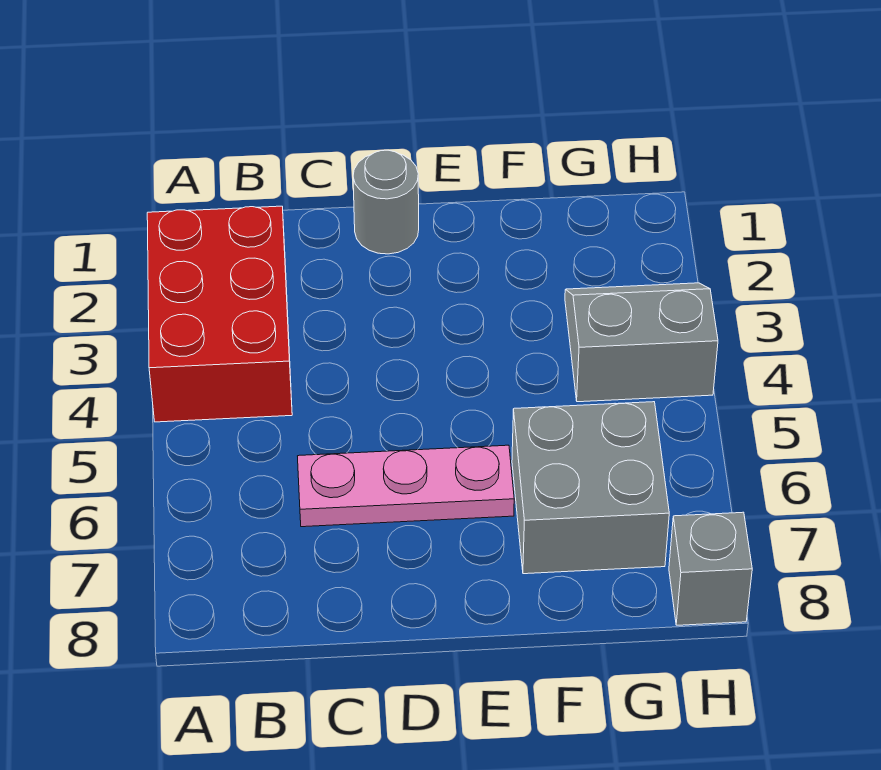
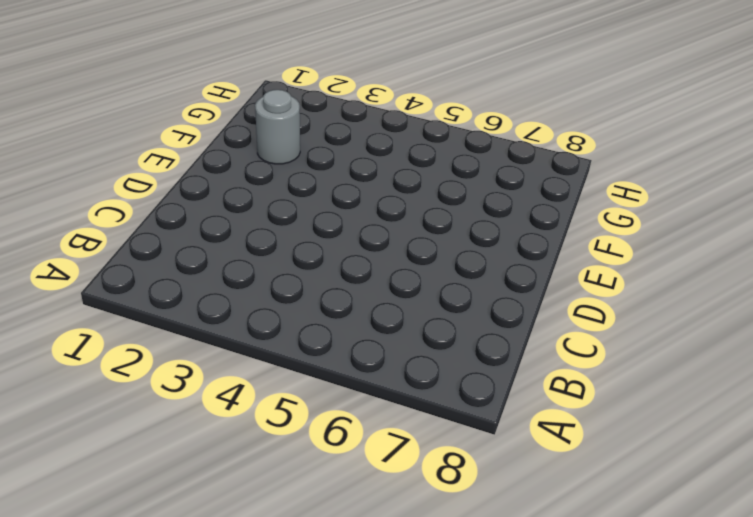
grey 1x1 round brick [255,90,300,164] -> grey 1x1 round brick moved to [353,150,419,254]
none -> red 2x3 brick [147,206,292,422]
none -> pink 1x3 plate [298,445,514,527]

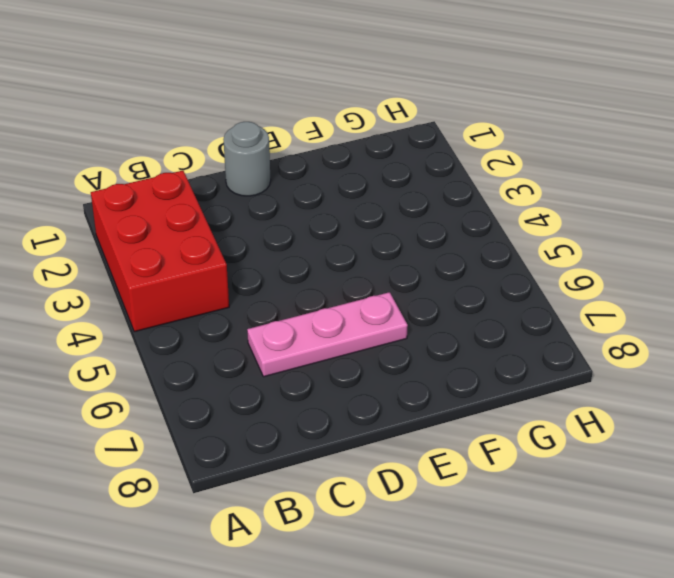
none -> grey 2x2 brick [512,402,669,574]
none -> grey 2x2 slope [565,283,718,402]

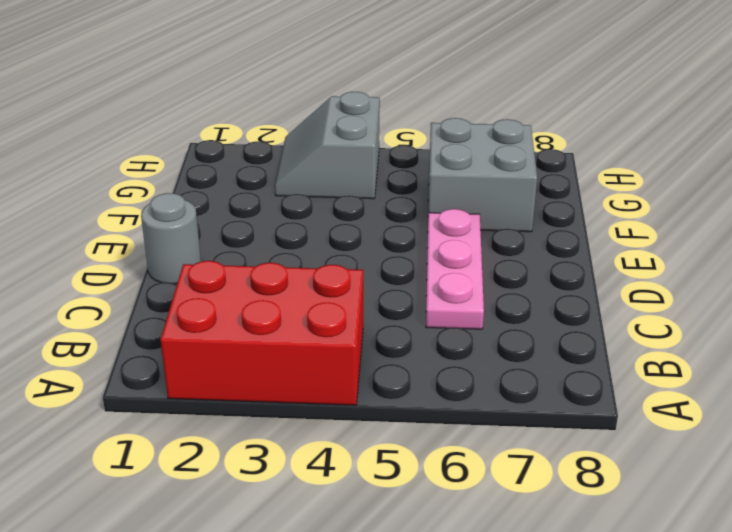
none -> grey 1x1 brick [669,512,752,625]

